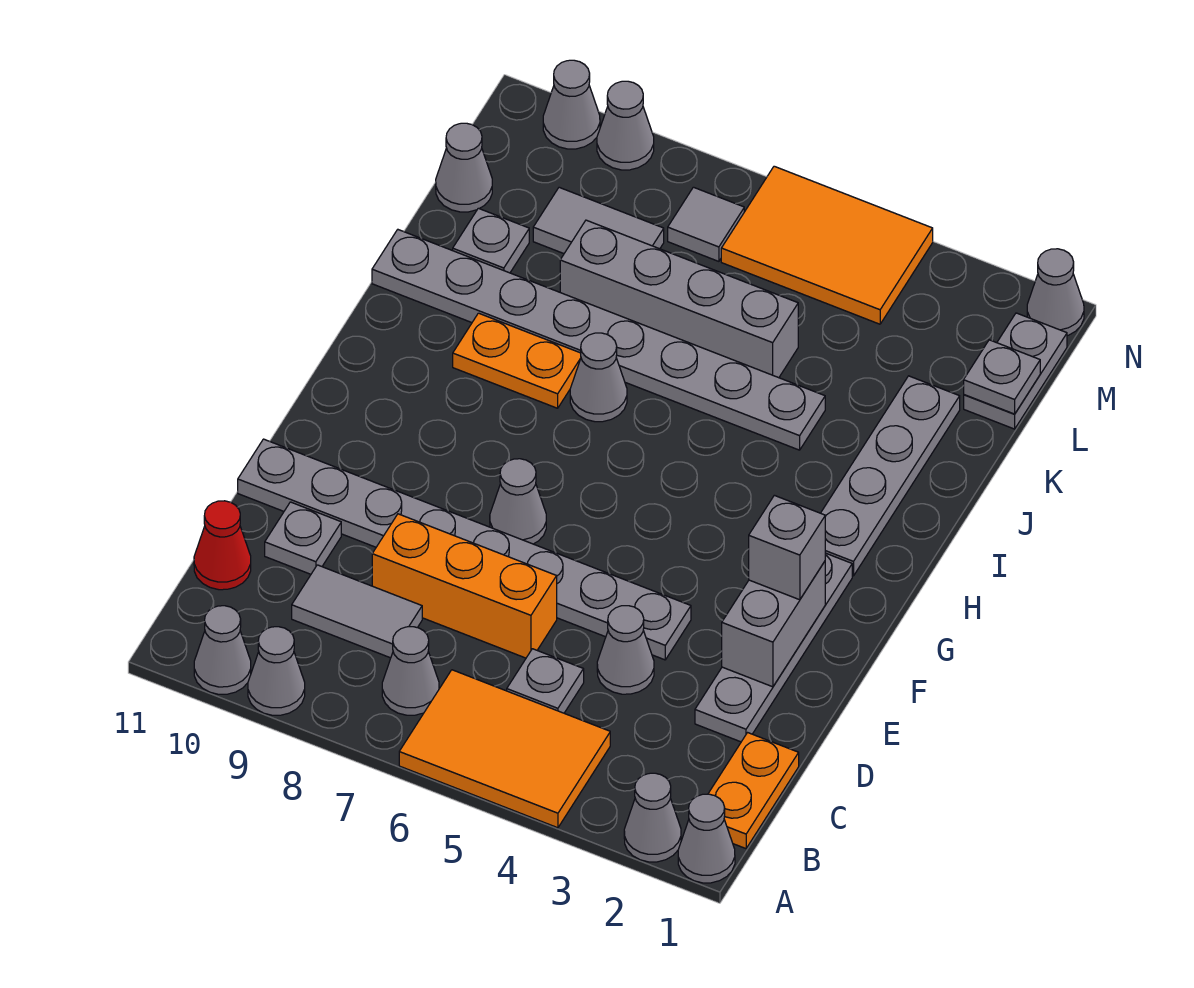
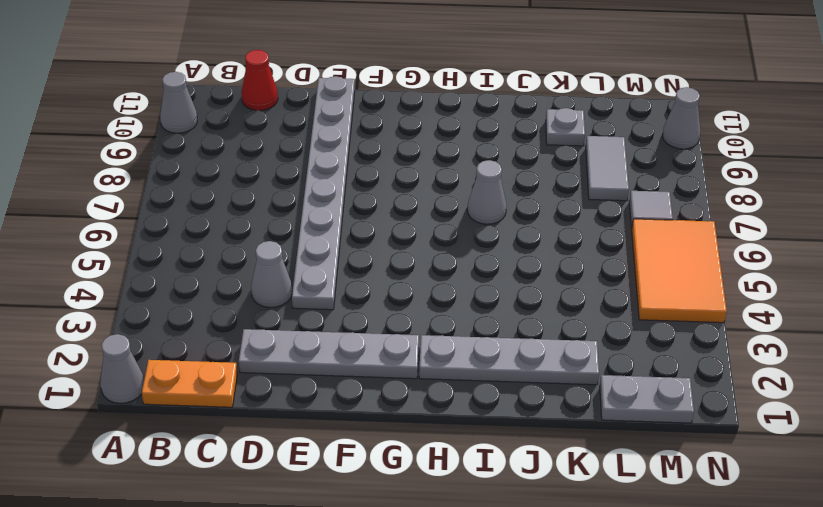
none -> grey 1x1 cone [624,773,681,862]
none -> orange 2x3 tile [399,670,610,828]
none -> grey 1x1 cone [248,627,305,715]
none -> grey 1x1 cone [382,627,439,715]

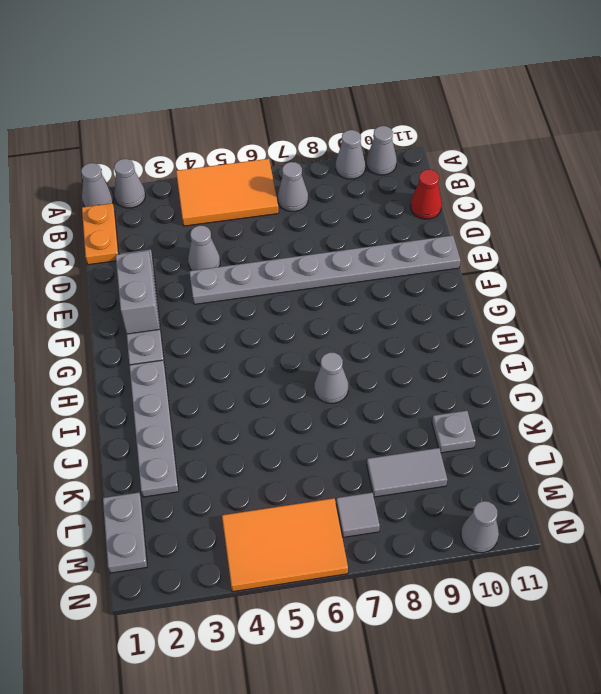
none -> grey 1x1 plate [507,649,584,713]
none -> grey 1x2 tile [292,565,422,658]
none -> orange 1x3 brick [372,514,557,658]
none -> grey 1x1 plate [265,502,341,574]

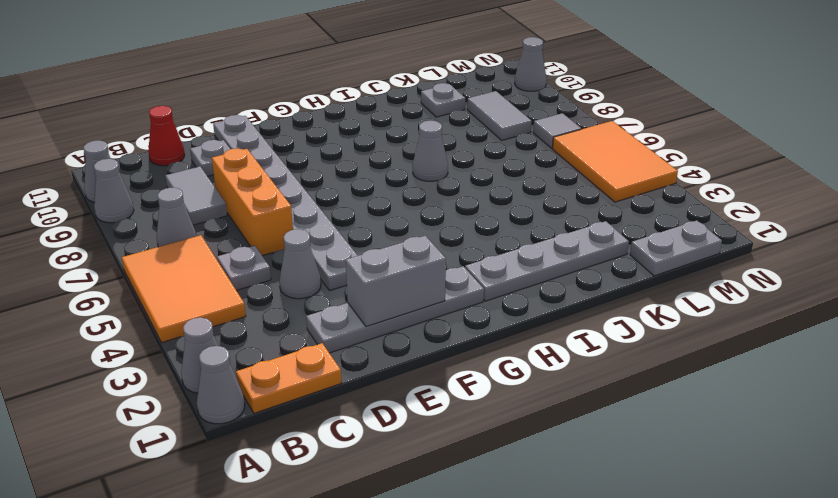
none -> grey 1x1 cone [490,459,546,544]
none -> orange 1x2 plate [453,313,581,408]
none -> grey 1x8 plate [372,230,825,450]
none -> grey 1x4 brick [560,220,798,378]

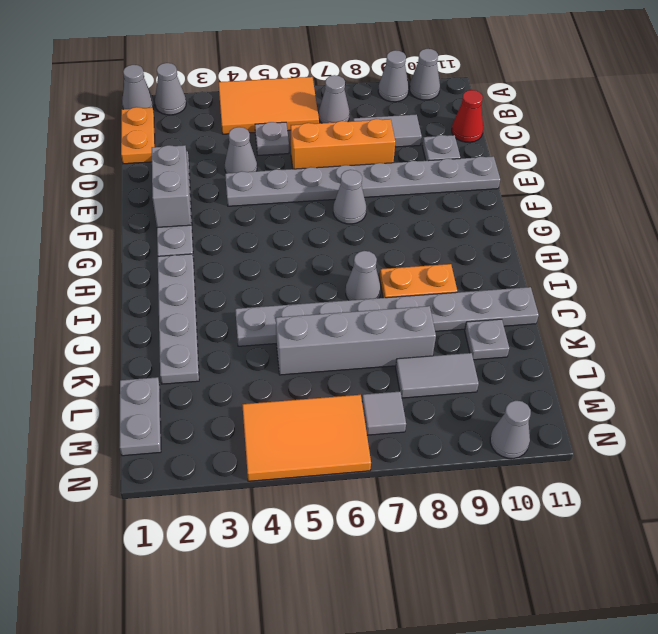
none -> grey 1x1 cone [436,123,492,212]
none -> grey 1x1 cone [1027,249,1084,336]
none -> grey 1x1 cone [597,81,654,170]
none -> grey 1x1 plate [964,340,1040,414]

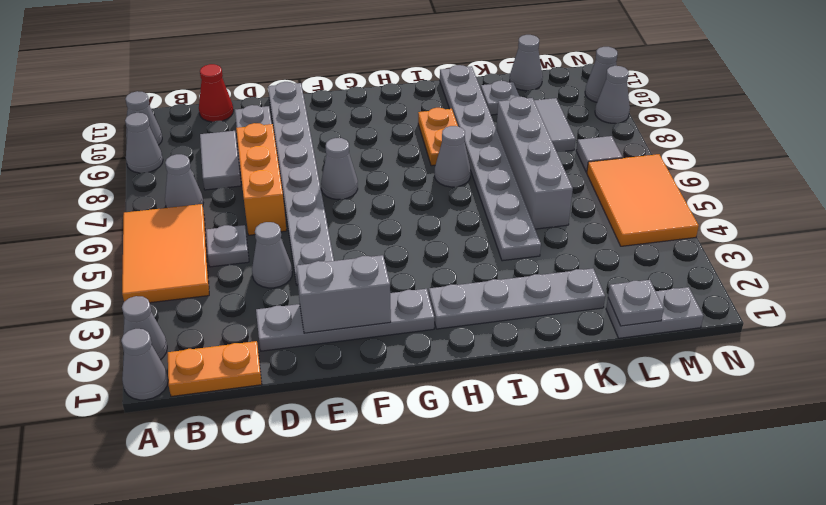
none -> grey 1x1 cone [1027,249,1084,336]
none -> grey 1x1 brick [749,495,825,600]

